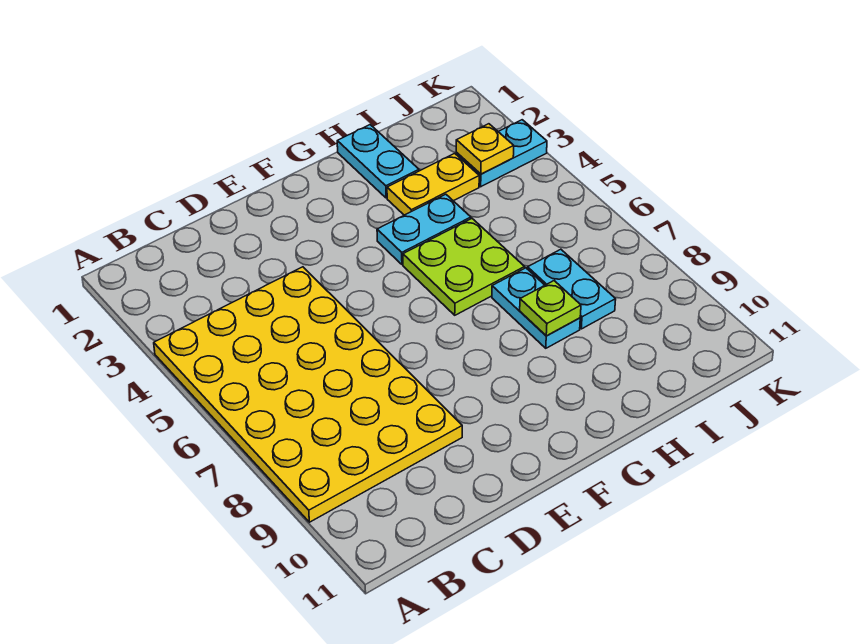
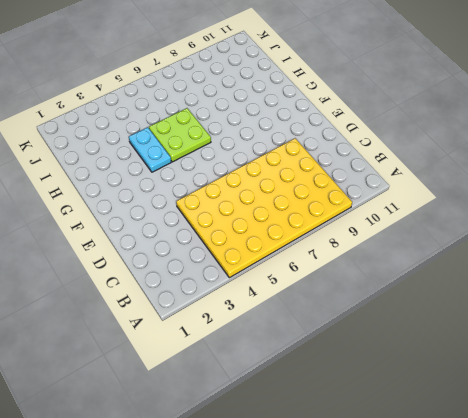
none -> cyan 1x2 plate [337,125,419,198]
none -> yellow 1x2 plate [387,153,479,215]

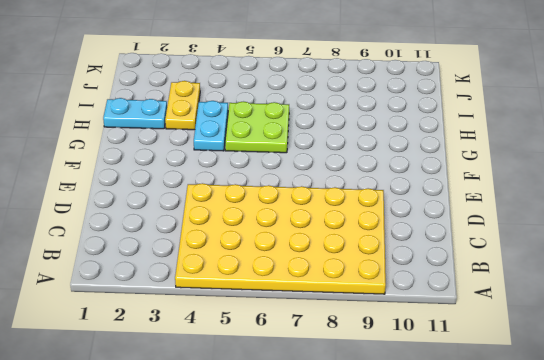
none -> cyan 1x2 plate [492,268,580,348]
none -> cyan 1x2 plate [528,249,616,329]

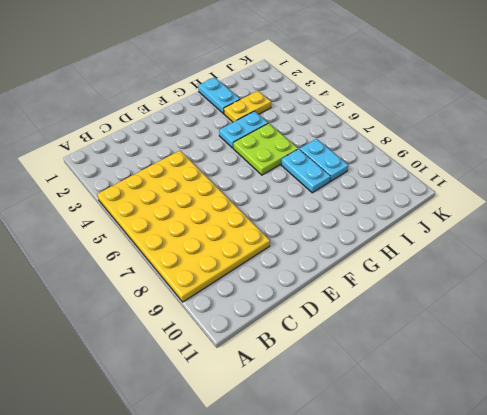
none -> cyan 1x2 plate [456,120,547,187]
none -> lime 1x1 plate [520,281,581,336]

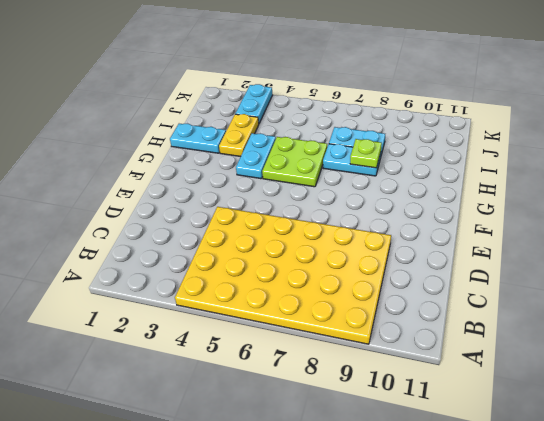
none -> yellow 1x1 plate [456,124,514,174]

